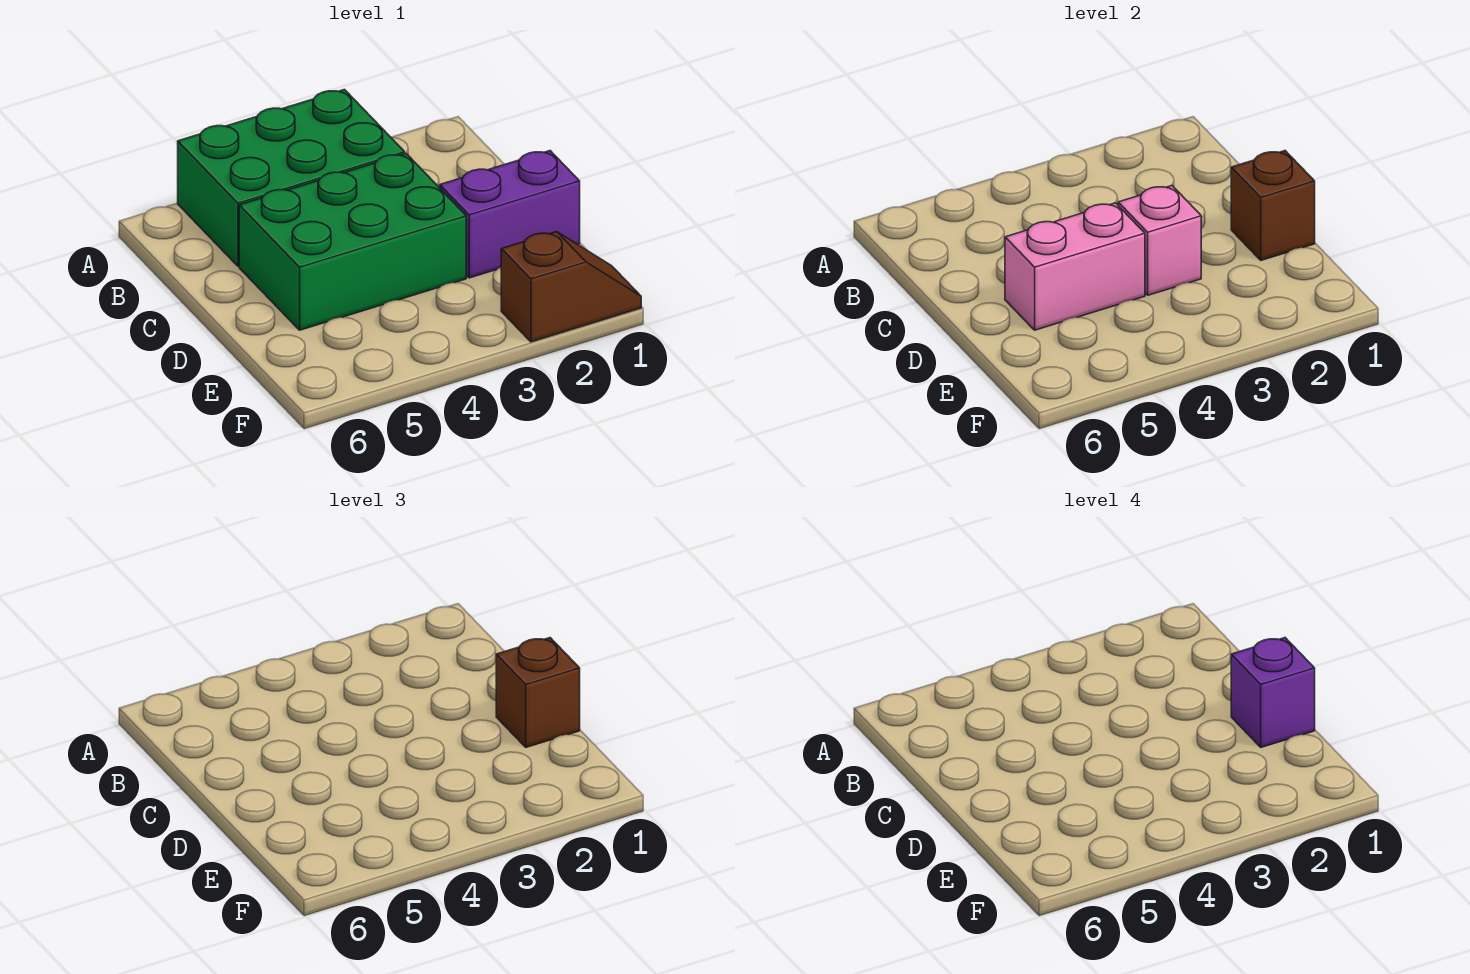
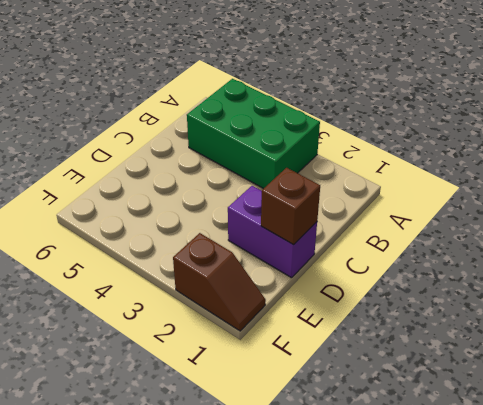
none -> green 2x3 brick [239,154,466,330]
none -> pink 1x1 brick [1118,186,1201,295]

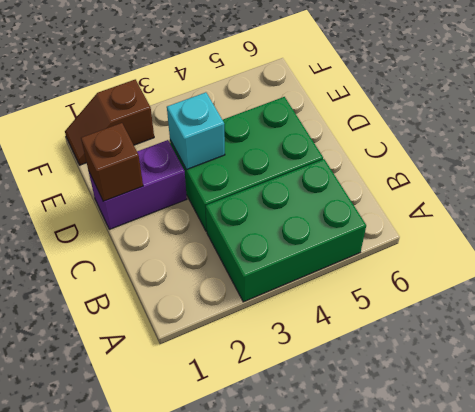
cyan 1x1 brick [167,92,225,170] -> pink 1x1 brick [1118,186,1201,295]
none -> pink 1x2 brick [1005,203,1145,330]
none -> brown 1x1 brick [496,638,580,747]

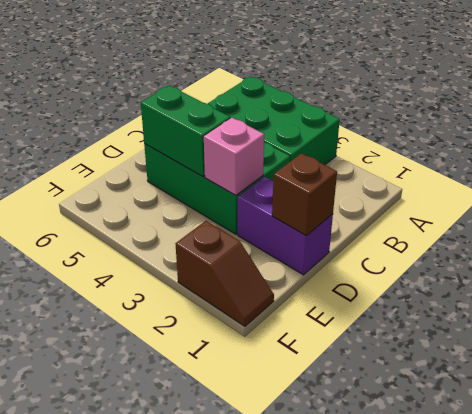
green 1x2 brick [141,85,231,177] -> pink 1x2 brick [1005,203,1145,330]
none -> brown 1x1 brick [496,638,580,747]
none -> purple 1x1 brick [1231,638,1315,747]

